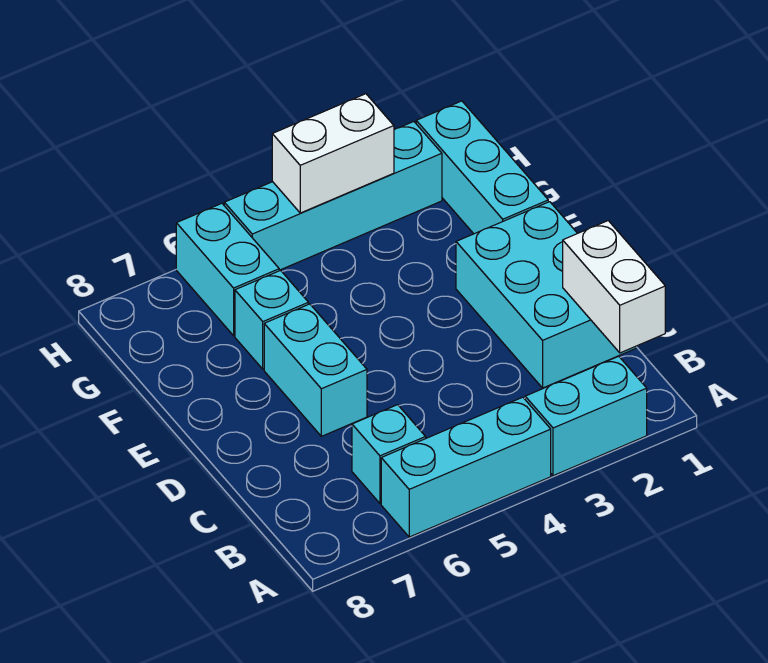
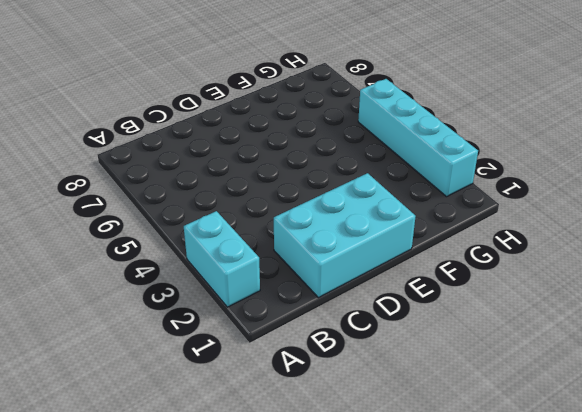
none -> cyan 1x3 brick [381,397,551,537]
none -> cyan 1x1 brick [352,405,426,503]

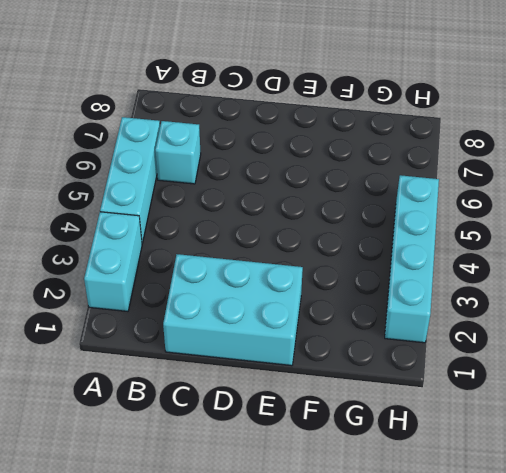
none -> cyan 1x2 brick [264,304,367,436]
none -> cyan 1x3 brick [416,101,548,234]

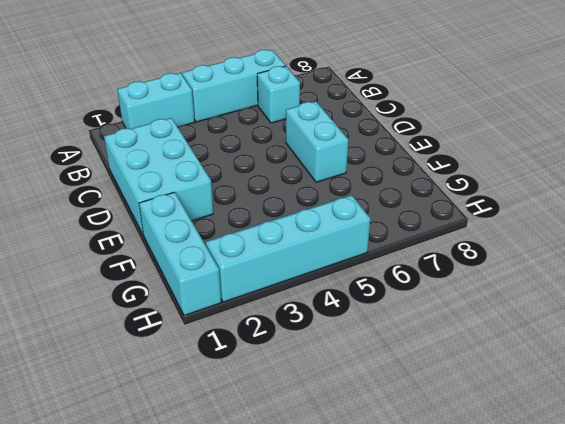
none -> cyan 1x1 brick [235,271,308,369]
none -> cyan 1x2 brick [176,203,279,336]

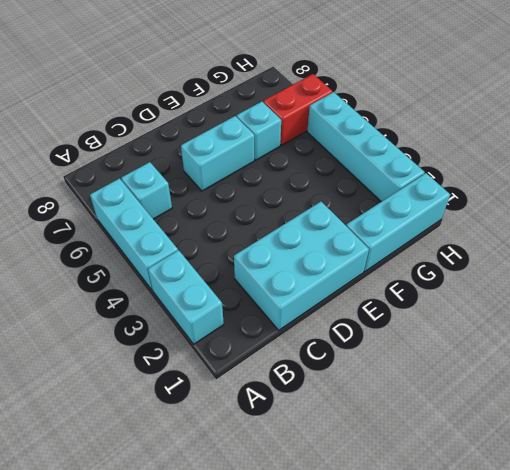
red 1x2 brick [263,74,333,145] -> cyan 1x2 brick [176,203,279,336]
none -> white 1x2 brick [563,221,665,353]
none -> white 1x2 brick [272,94,394,213]

